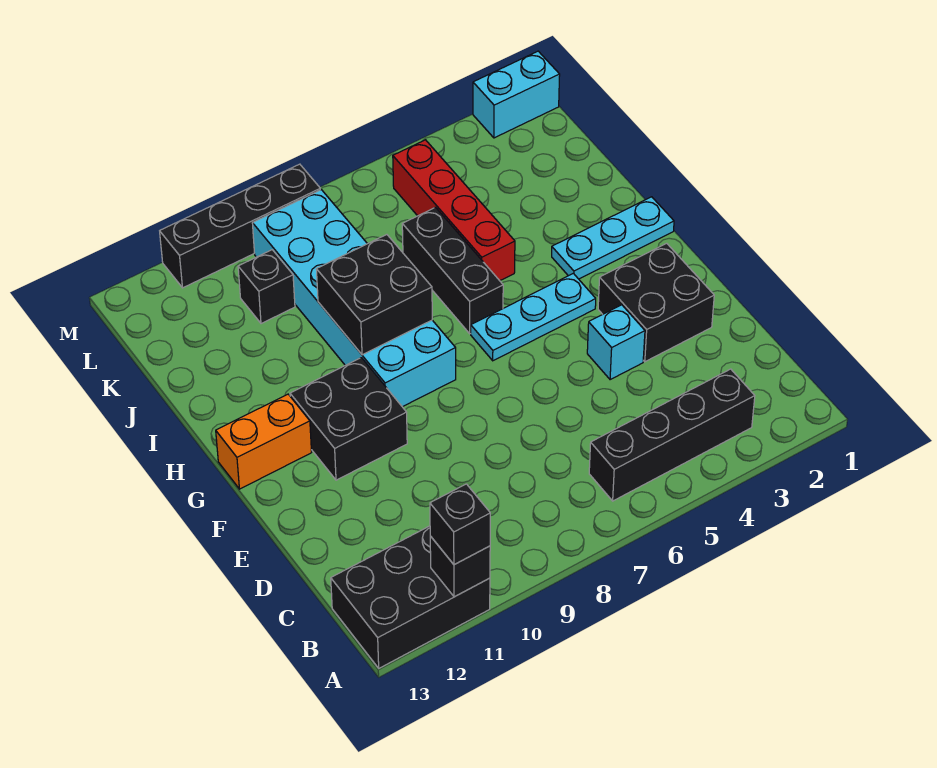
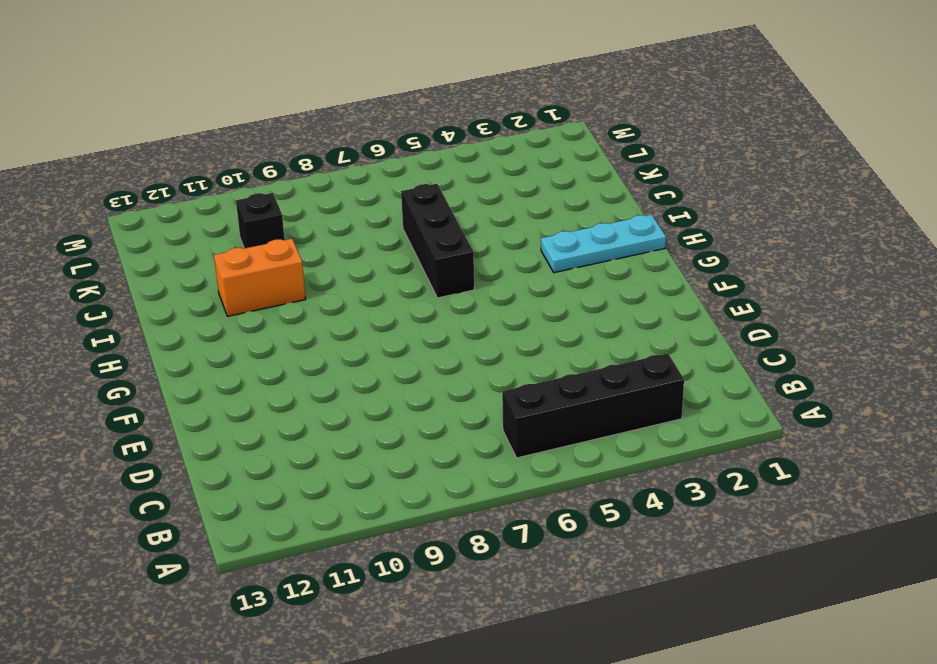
orange 1x2 brick [214,239,306,316] -> orange 1x2 brick moved to [216,394,312,489]
none -> black 2x3 brick [331,526,490,668]
none -> black 2x2 brick [598,243,714,362]
none -> cyan 1x1 brick [587,305,645,380]

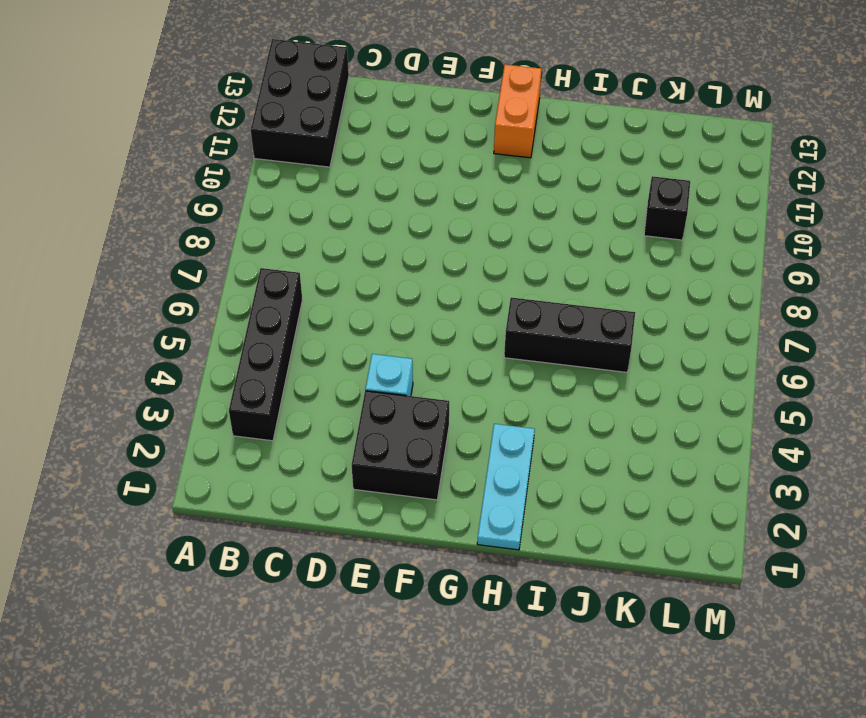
none -> black 2x2 brick [290,358,407,480]
none -> cyan 1x3 plate [471,273,596,361]
none -> cyan 2x6 brick [252,190,456,407]

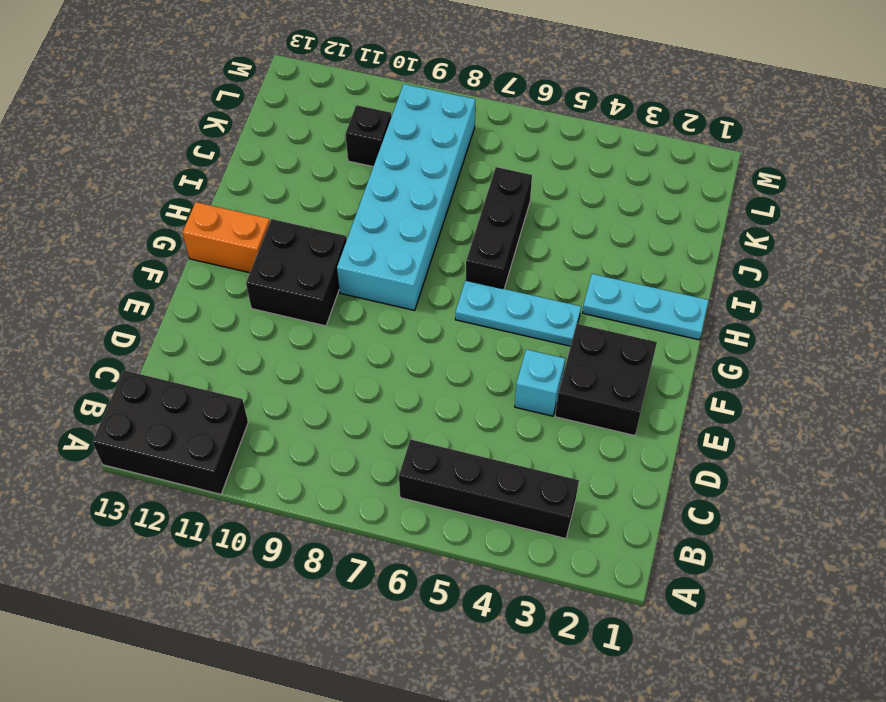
none -> red 1x4 brick [393,140,515,281]
none -> cyan 1x2 brick [473,51,560,138]
none -> black 1x4 brick [160,164,320,288]

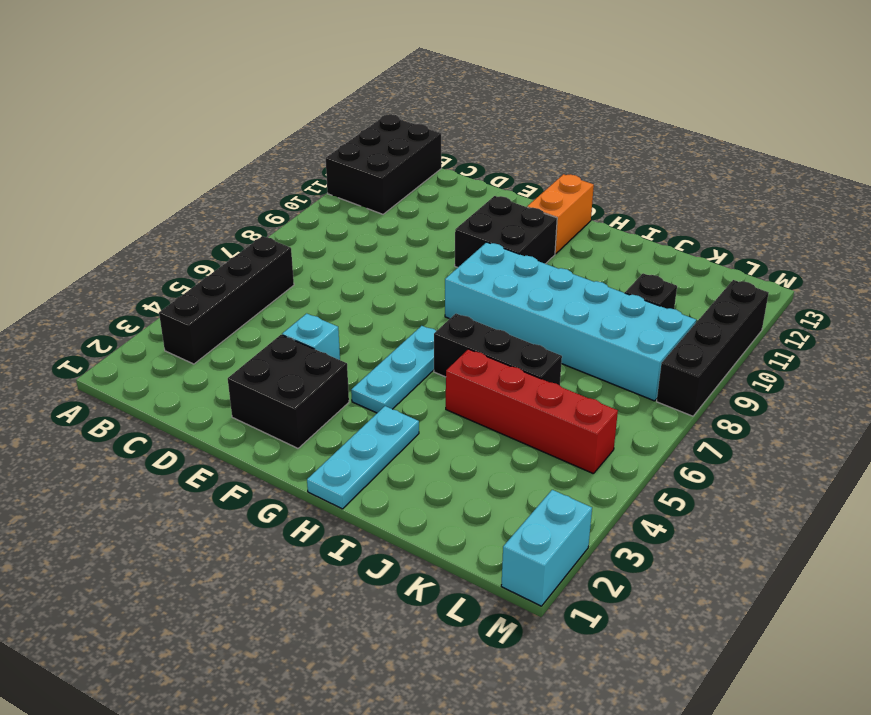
none -> black 1x1 brick [430,536,490,597]
none -> black 2x2 brick [316,235,432,355]
none -> black 1x1 brick [430,484,490,565]

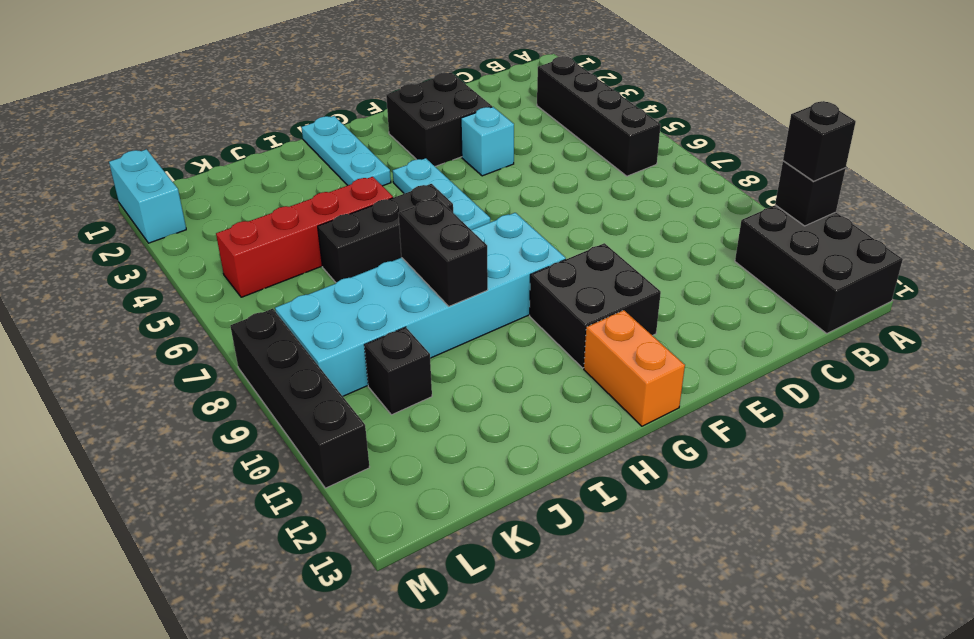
black 1x2 brick [398,198,488,306] -> black 2x2 brick [316,235,432,355]

